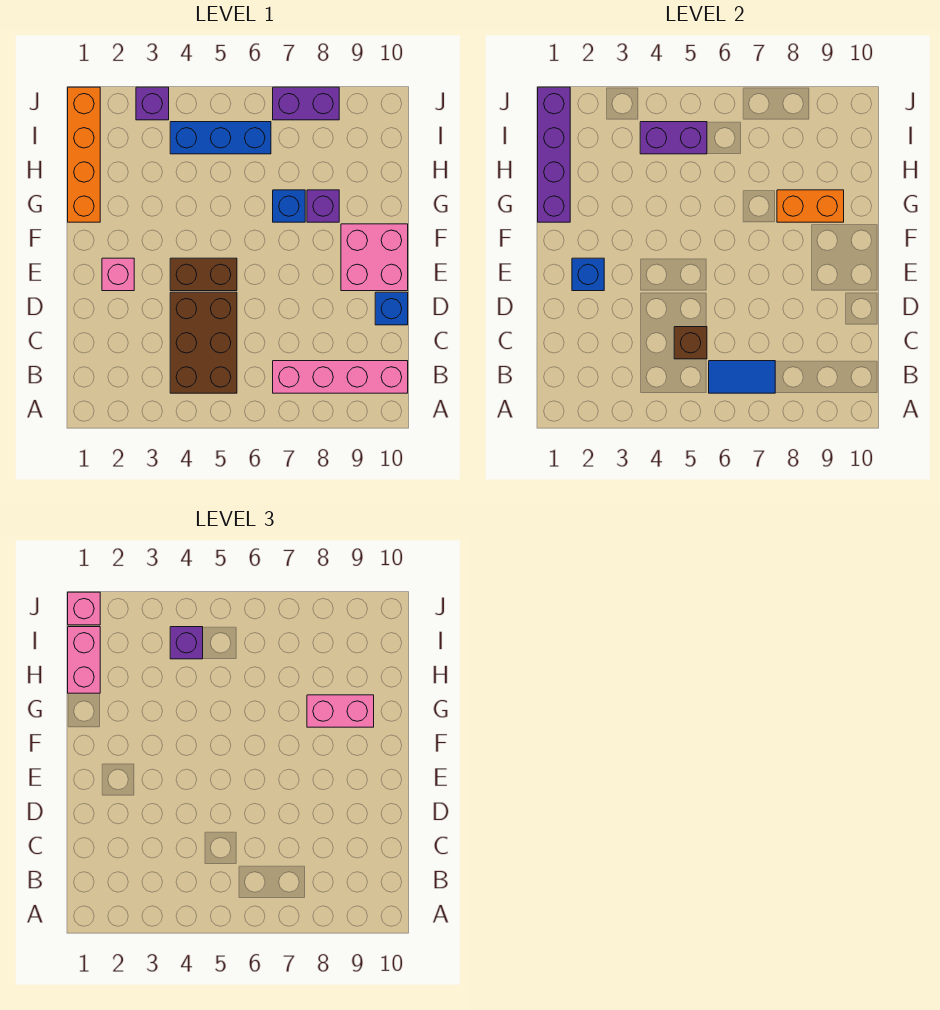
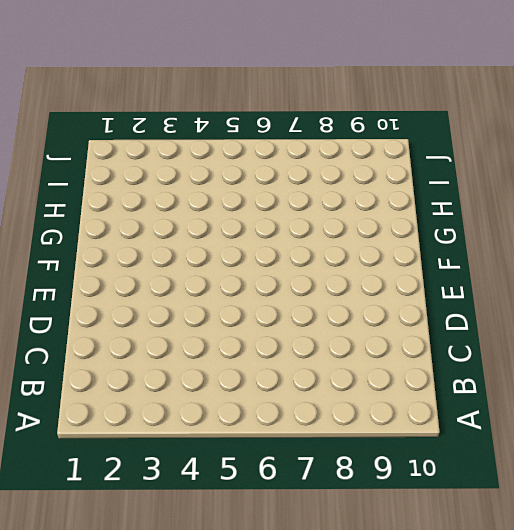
none -> brown 2x3 brick [170,292,237,393]
none -> pink 1x4 brick [273,361,408,393]
none -> blue 1x1 brick [375,292,408,325]

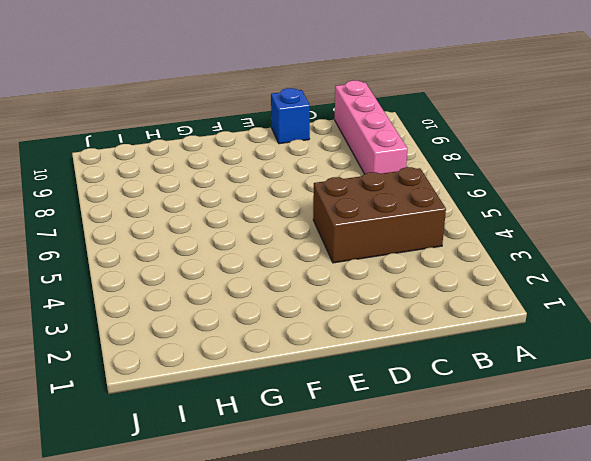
none -> pink 1x1 brick [102,258,134,291]
none -> brown 1x2 brick [170,258,237,291]
none -> pink 2x2 brick [341,224,408,291]

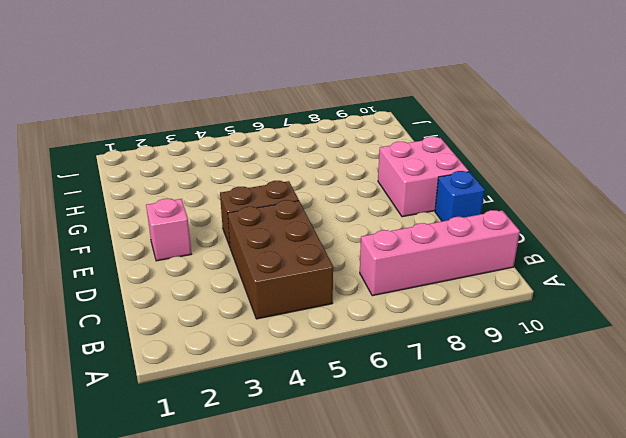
none -> orange 1x4 brick [68,87,100,222]
none -> blue 1x1 brick [273,190,305,222]
none -> purple 1x1 brick [307,190,339,222]

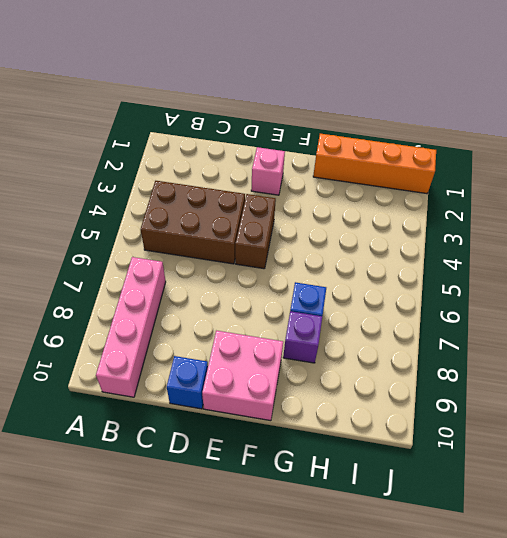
none -> blue 1x3 brick [170,122,271,154]
none -> purple 1x1 brick [136,87,169,120]
none -> purple 1x2 brick [273,87,339,120]

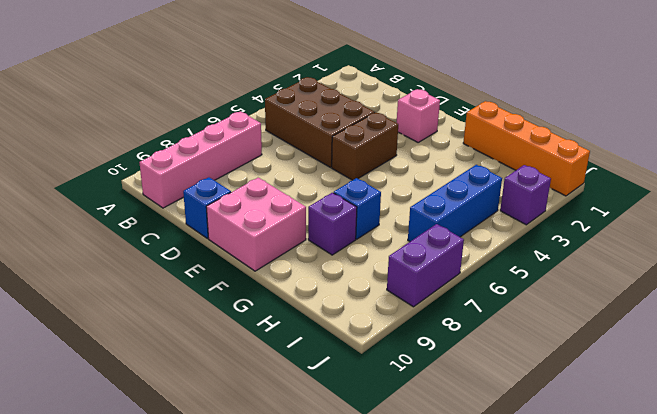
none -> blue 1x2 tile [709,361,775,393]
none -> brown 1x1 brick [674,327,707,359]
none -> blue 1x1 brick [572,258,604,291]

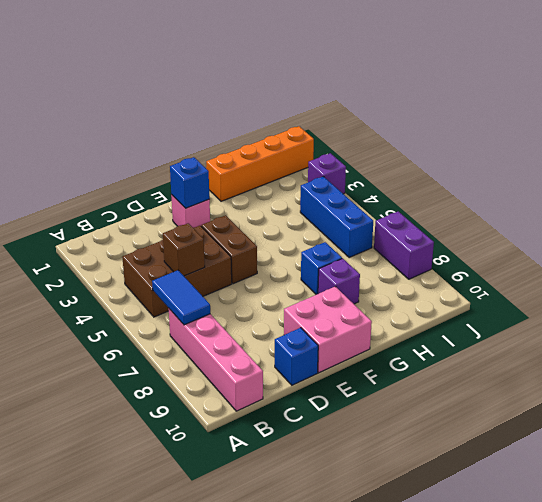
none -> purple 1x4 brick [538,87,570,222]
none -> orange 1x2 brick [777,190,844,222]
none -> purple 1x2 brick [640,122,707,154]

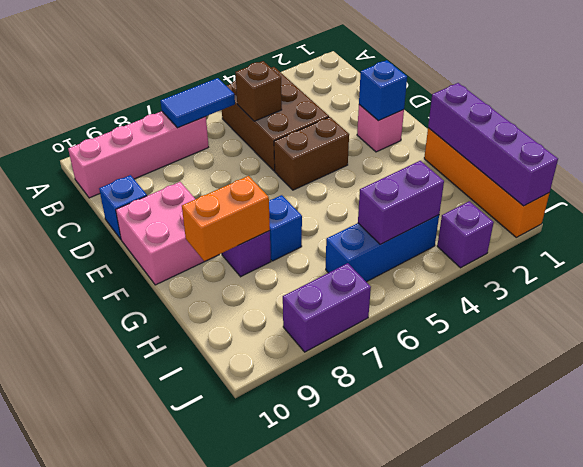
none -> pink 1x2 brick [307,695,374,727]
none -> pink 1x2 brick [68,627,100,693]
none -> purple 1x1 brick [170,627,203,659]

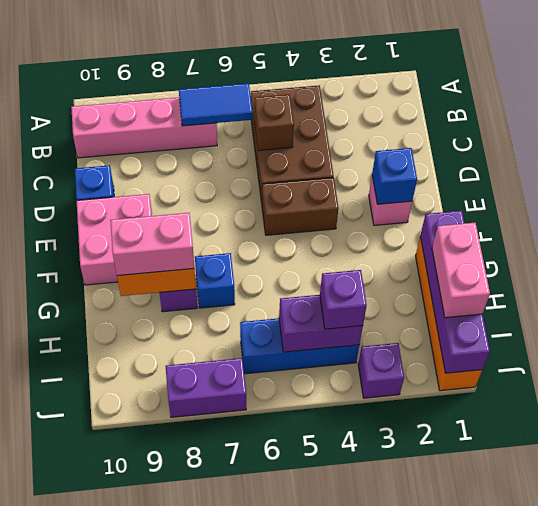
none -> pink 1x1 brick [68,592,100,625]

